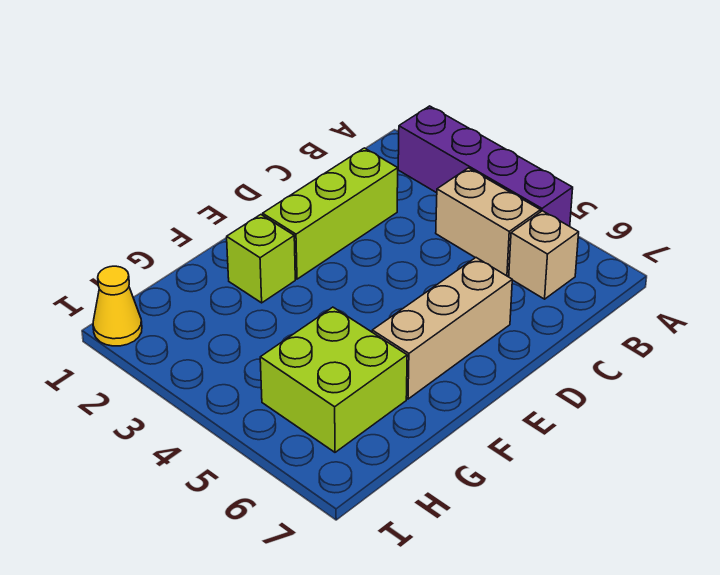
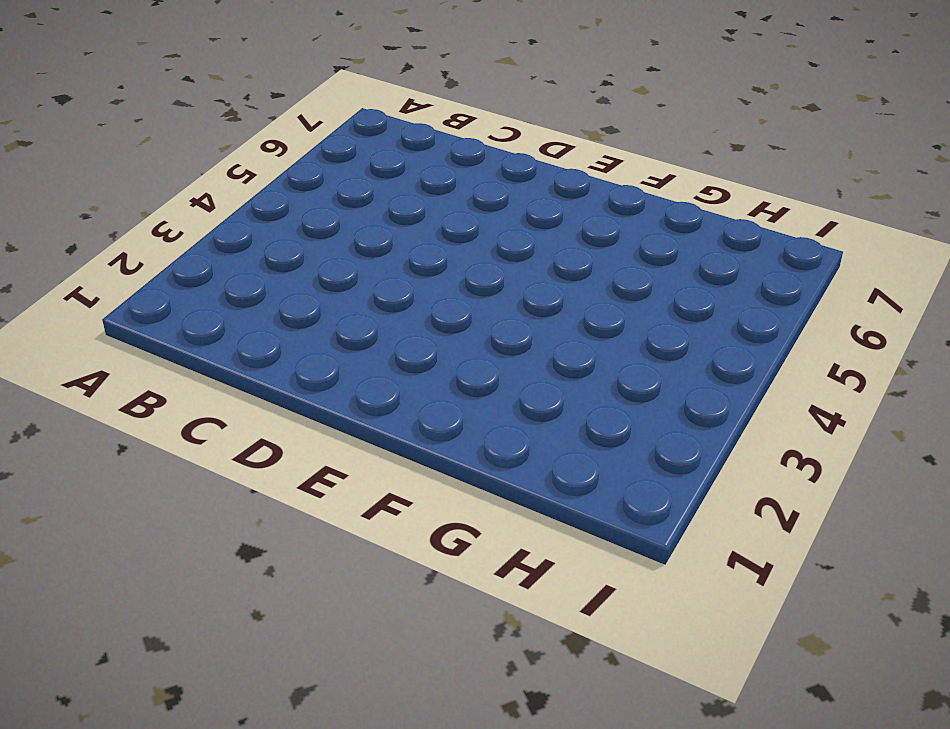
none -> purple 1x4 brick [398,106,573,226]
none -> tan 1x2 brick [436,168,540,276]

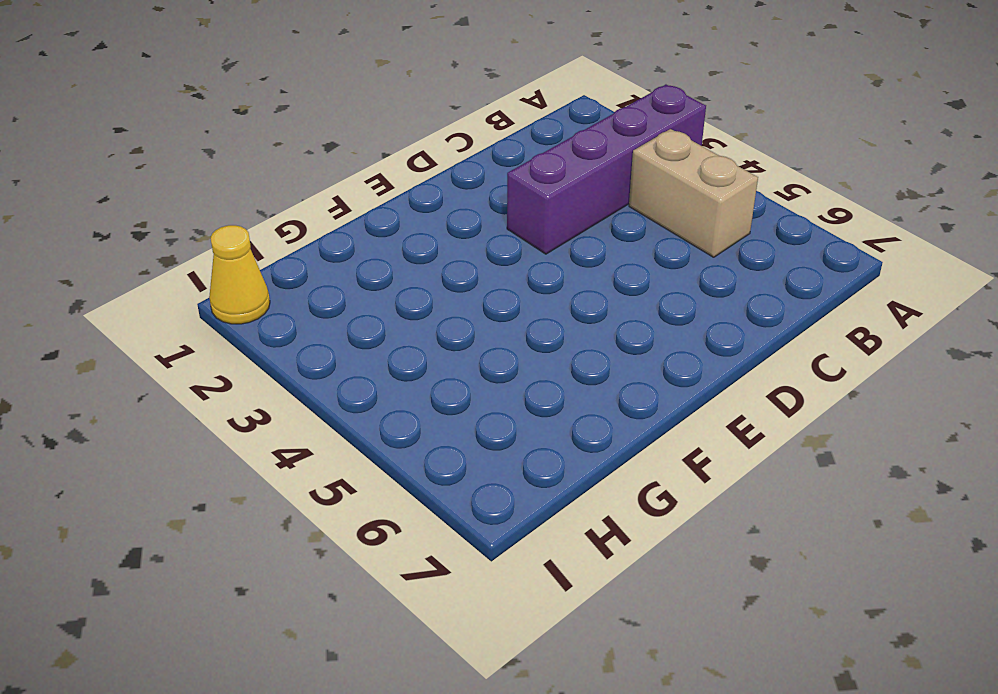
purple 1x4 brick [507,85,706,254] -> purple 1x4 brick turned to [398,106,573,226]
none -> tan 1x1 brick [509,211,579,299]
none -> lime 1x3 brick [263,148,398,279]

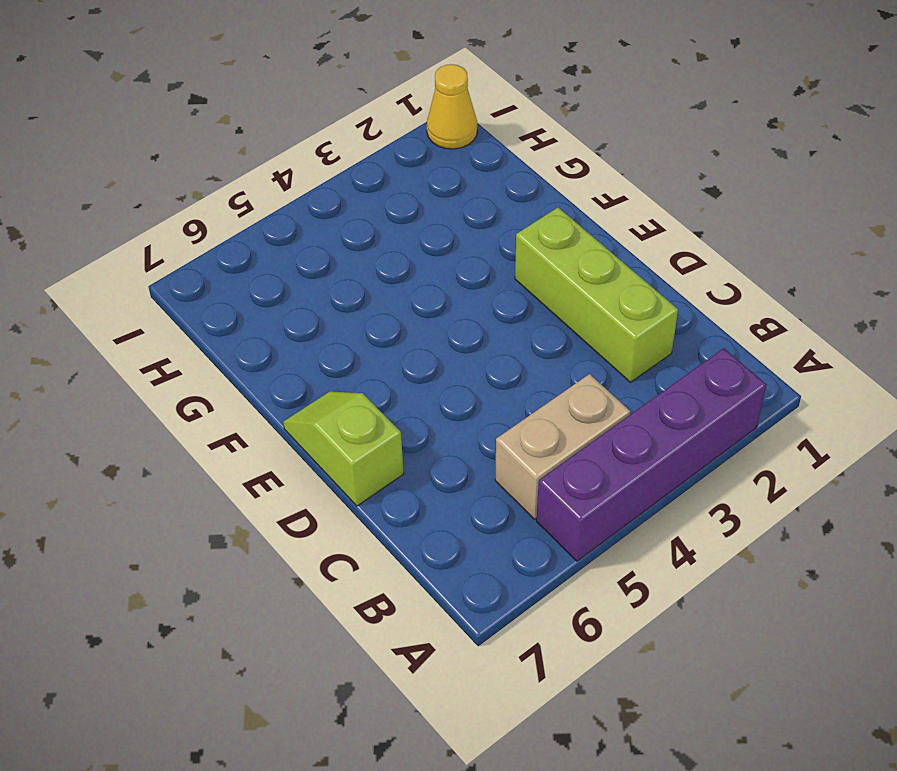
lime 1x2 slope [283,391,404,506] -> none
none -> tan 1x1 brick [509,211,579,299]
none -> tan 1x3 brick [372,258,512,399]

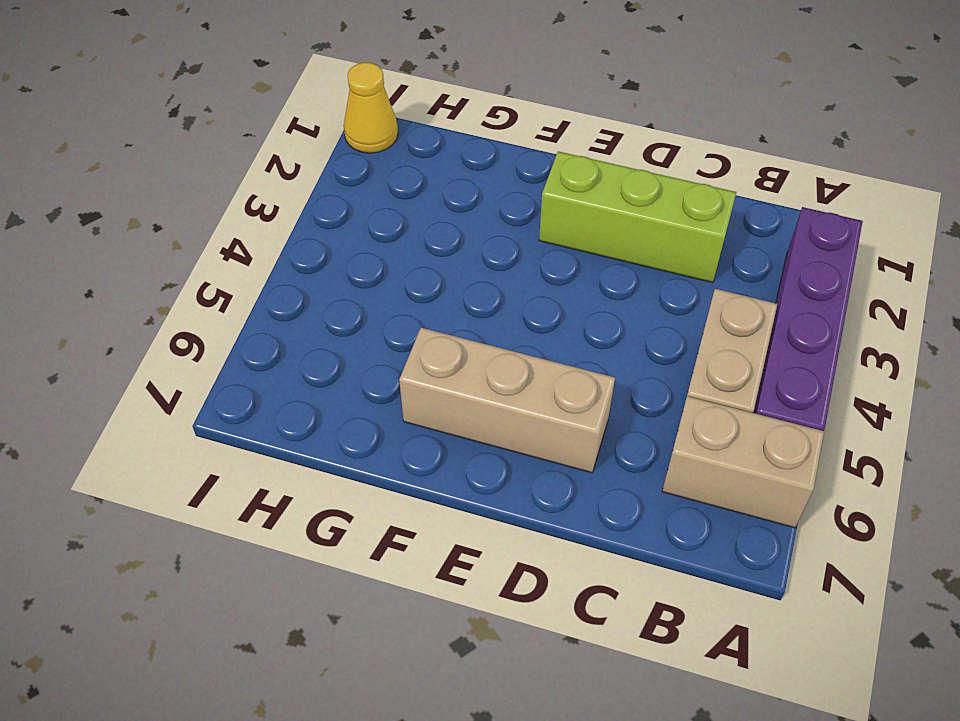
tan 1x2 brick [662,396,824,528] -> tan 1x1 brick [509,211,579,299]
none -> lime 1x1 brick [227,215,295,303]
none -> lime 2x2 brick [260,307,407,452]

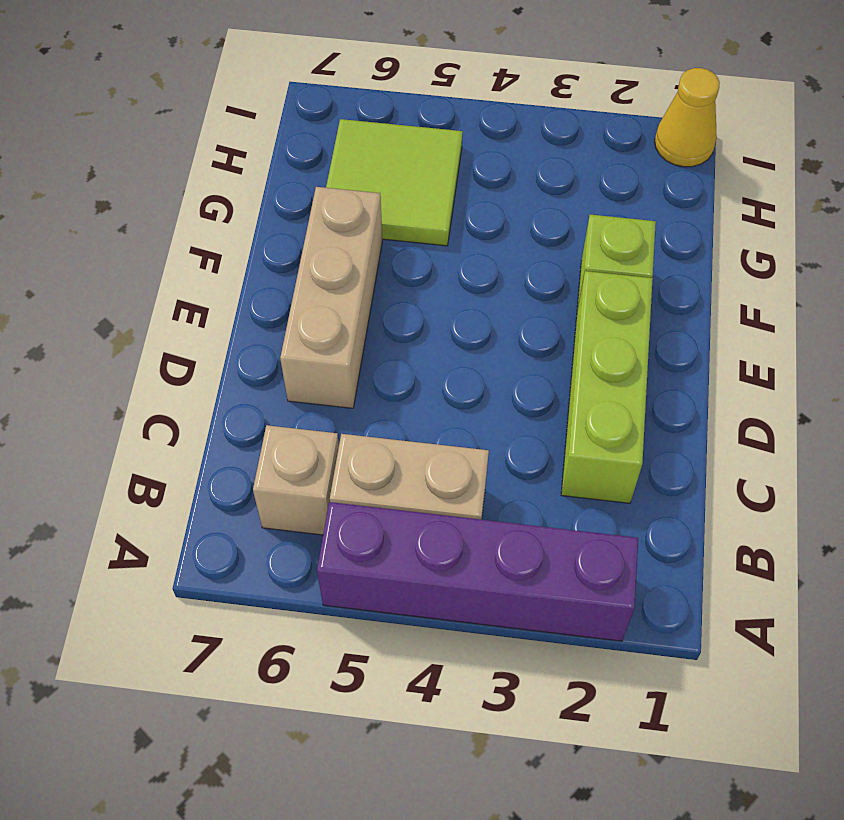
lime 2x2 tile [326,119,463,246] -> lime 2x2 brick [260,307,407,452]

